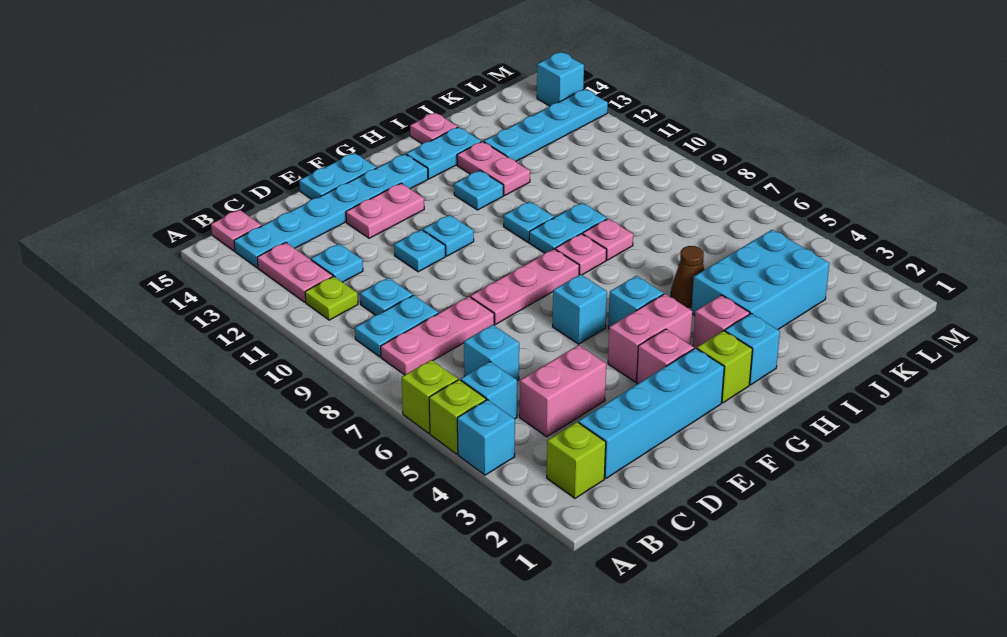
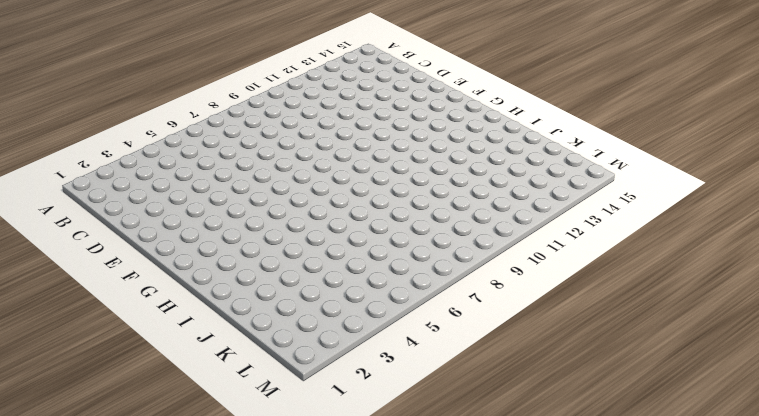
none -> cyan 1x1 brick [457,400,515,475]
none -> lime 1x1 brick [429,380,486,454]
none -> lime 1x1 brick [402,360,458,433]
none -> lime 1x1 brick [547,422,606,498]

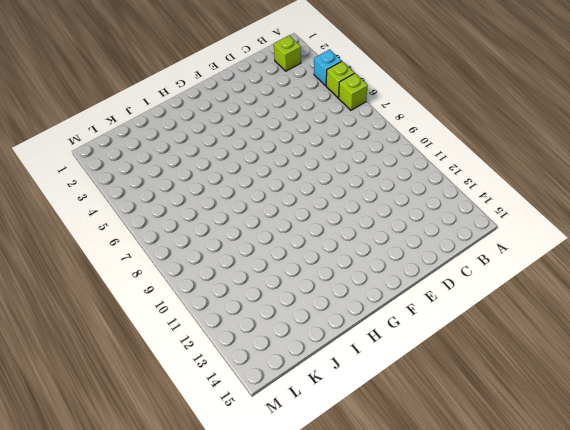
none -> cyan 1x1 brick [461,361,517,419]
none -> pink 1x3 plate [381,297,494,375]
none -> cyan 1x2 plate [355,295,438,357]
none -> lime 1x1 plate [305,276,358,320]

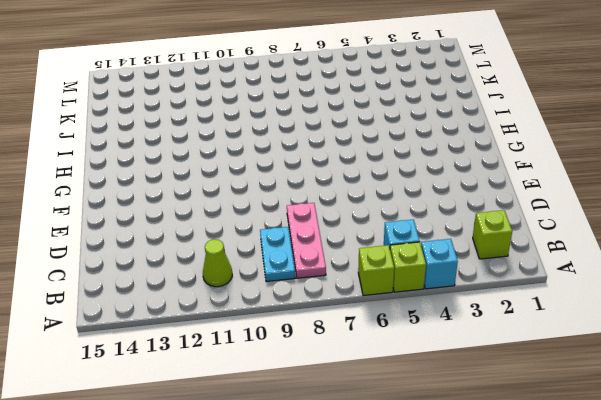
lime 1x1 cone [203,239,232,287] -> lime 1x1 plate [305,276,358,320]
none -> pink 1x2 plate [257,242,333,302]
none -> cyan 1x6 plate [234,154,428,268]
none -> pink 1x1 plate [211,210,261,251]
none -> cyan 1x4 brick [578,348,724,478]

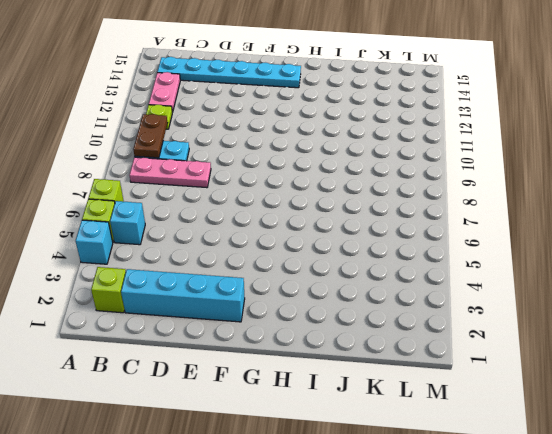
brown 1x2 plate [133,114,168,158] -> none
none -> pink 1x1 plate [211,210,261,251]
none -> pink 1x2 brick [520,345,606,437]
none -> cyan 1x1 brick [464,325,519,381]
none -> cyan 1x1 plate [360,278,413,315]

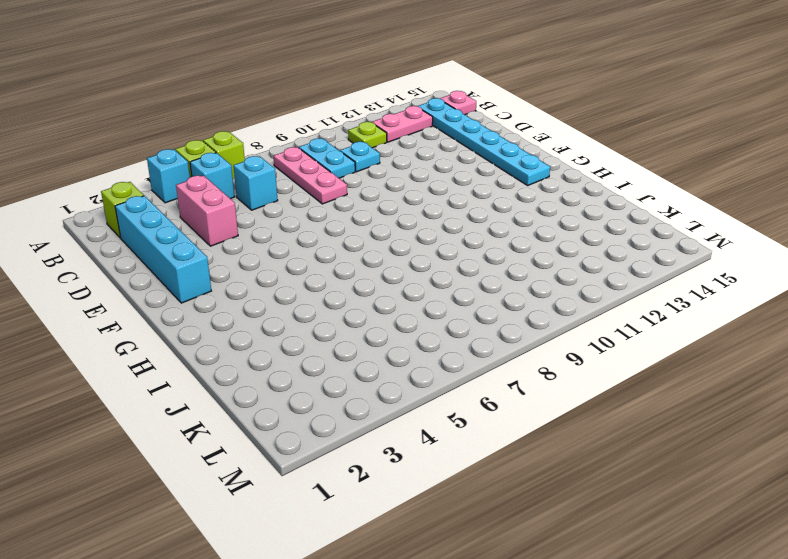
none -> cyan 1x1 plate [311,244,363,282]
none -> pink 1x3 plate [470,249,579,324]
none -> cyan 1x1 plate [394,230,445,272]
none -> pink 1x2 plate [346,183,424,238]

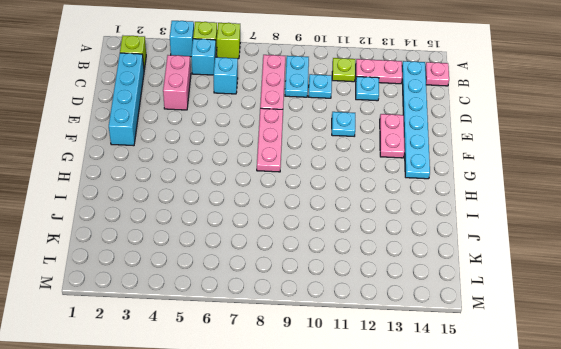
none -> cyan 1x2 plate [299,153,376,199]
none -> pink 1x1 brick [637,329,694,384]
none -> pink 1x2 brick [608,294,692,382]
none -> cyan 1x1 brick [553,274,607,344]

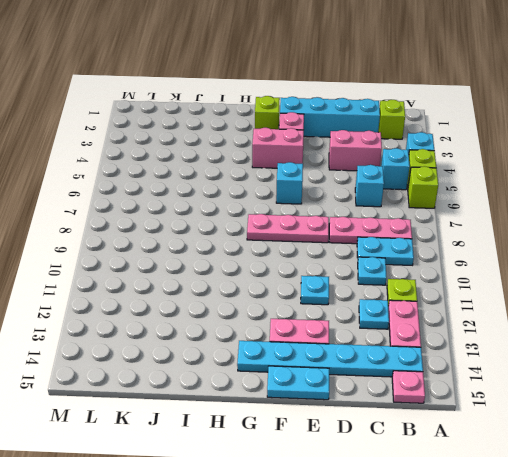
none -> cyan 1x1 plate [423,215,474,256]
none -> cyan 1x1 brick [608,276,663,328]
none -> cyan 1x1 brick [725,313,780,385]
none -> pink 1x1 brick [693,295,750,349]

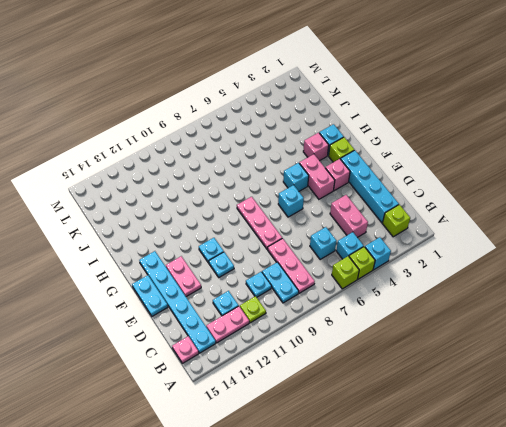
none -> pink 1x1 plate [555,234,606,275]
none -> cyan 1x2 plate [529,203,607,253]
none -> cyan 1x1 plate [504,201,554,242]
none -> cyan 1x1 plate [454,170,503,210]

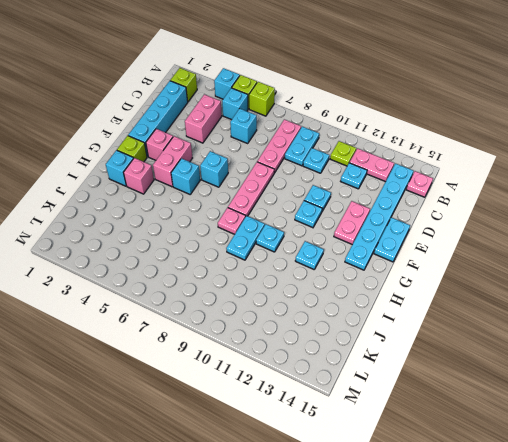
none -> cyan 1x2 plate [406,127,481,179]
none -> cyan 2x3 brick [692,230,830,329]
none -> brown 1x1 cone [671,246,704,307]
none -> pink 1x1 plate [583,219,633,260]

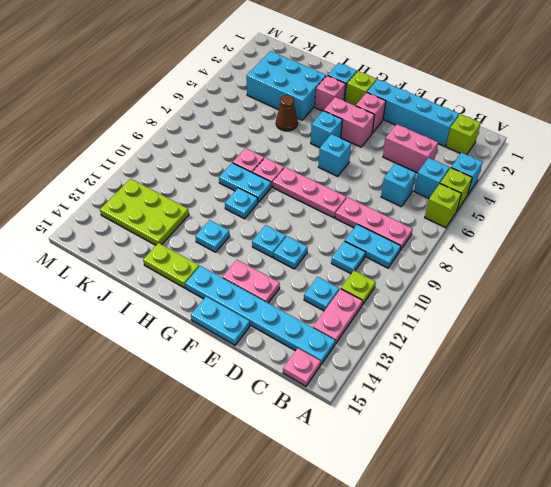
lime 1x2 plate [143,243,199,288] -> cyan 1x2 plate [406,127,481,179]
lime 2x3 plate [100,179,189,245] -> cyan 1x4 plate [484,89,608,161]
none -> pink 1x2 plate [457,142,530,195]
none -> pink 1x1 plate [410,113,458,144]
none -> cyan 1x1 brick [537,52,584,106]

